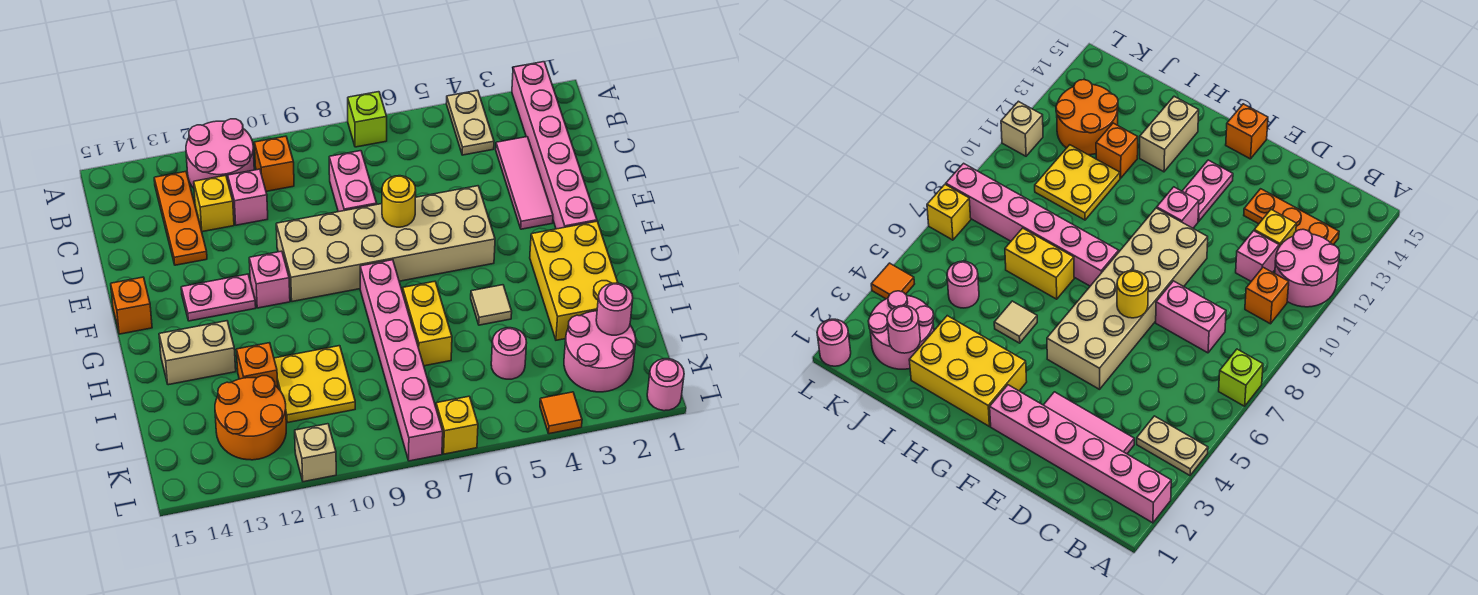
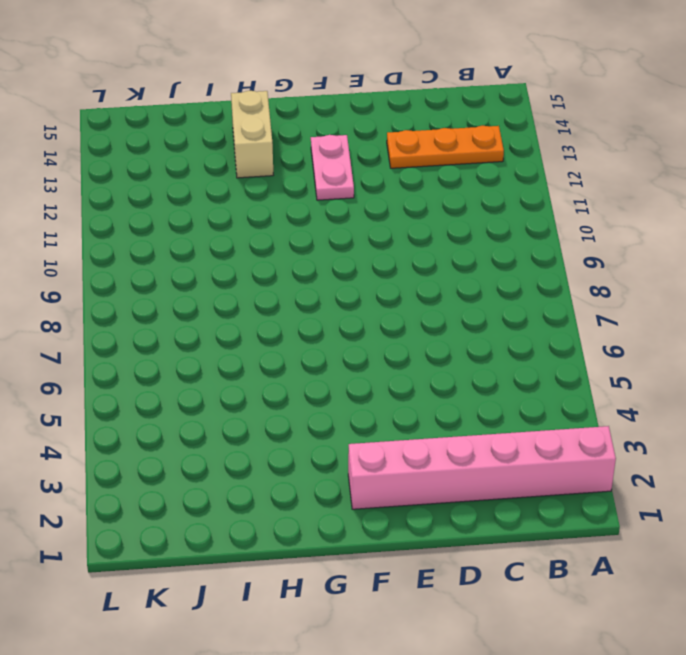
none -> tan 1x2 plate [446,90,494,155]
none -> lime 1x1 brick [348,92,387,147]
none -> pink 2x2 round brick [186,119,254,188]
none -> orange 1x1 brick [254,136,294,191]

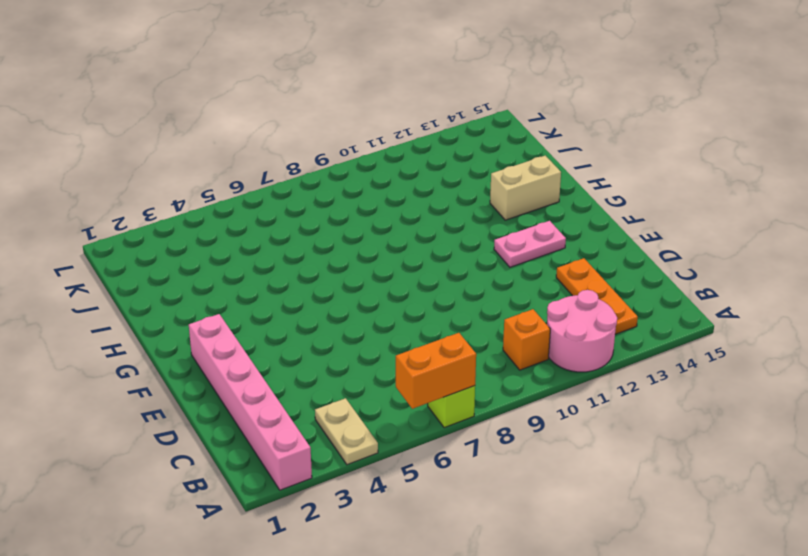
orange 1x2 brick [396,333,476,409] -> none
none -> pink 1x3 tile [496,137,553,229]
none -> pink 1x2 brick [329,151,377,212]
none -> pink 1x1 brick [228,169,268,225]
none -> yellow 1x1 brick [194,175,234,232]

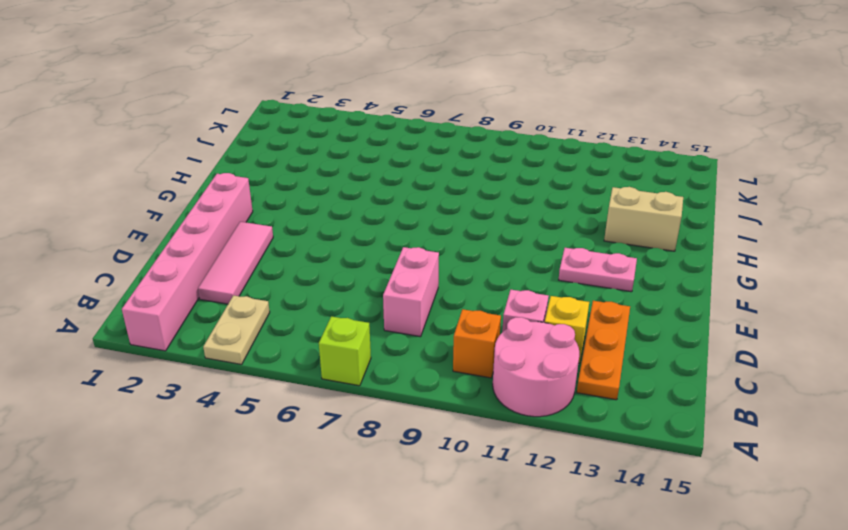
none -> tan 2x6 brick [276,186,495,302]
none -> pink 1x1 brick [249,251,290,308]
none -> orange 1x1 brick [111,277,152,334]
none -> yellow 2x3 brick [530,221,618,340]

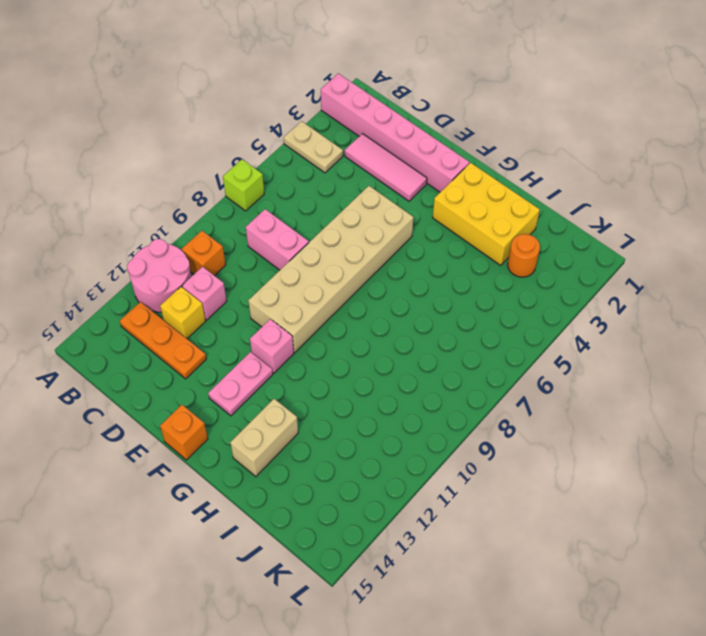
orange 1x1 round brick [508,234,540,277] -> pink 2x2 round brick [564,311,636,392]
none -> pink 1x6 brick [360,260,443,461]
none -> tan 1x1 tile [471,285,512,325]
none -> yellow 1x2 brick [403,281,452,366]
none -> yellow 2x2 plate [274,346,355,423]

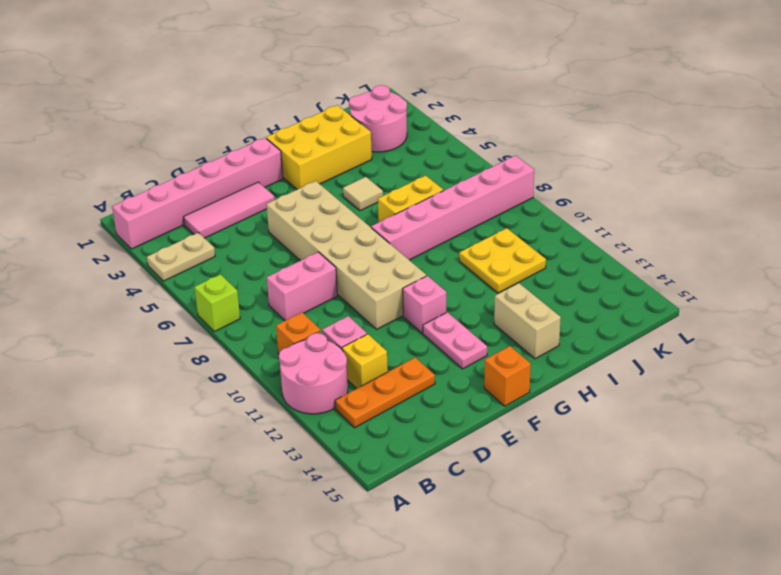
none -> orange 1x1 brick [236,343,278,388]
none -> pink 1x1 round brick [491,328,527,379]
none -> orange 2x2 round brick [215,376,286,460]
none -> pink 1x1 round brick [647,359,684,411]

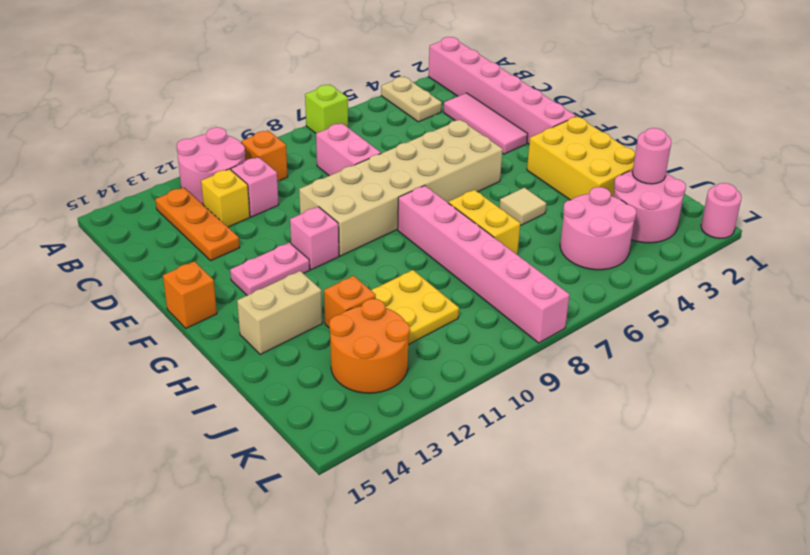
pink 2x2 round brick [560,187,636,270] -> pink 1x1 round brick [491,328,527,379]
none -> orange 1x1 tile [540,392,582,434]
none -> yellow 1x1 brick [436,396,478,454]
none -> tan 1x1 brick [295,424,336,482]
none -> yellow 1x1 round brick [382,176,416,227]

